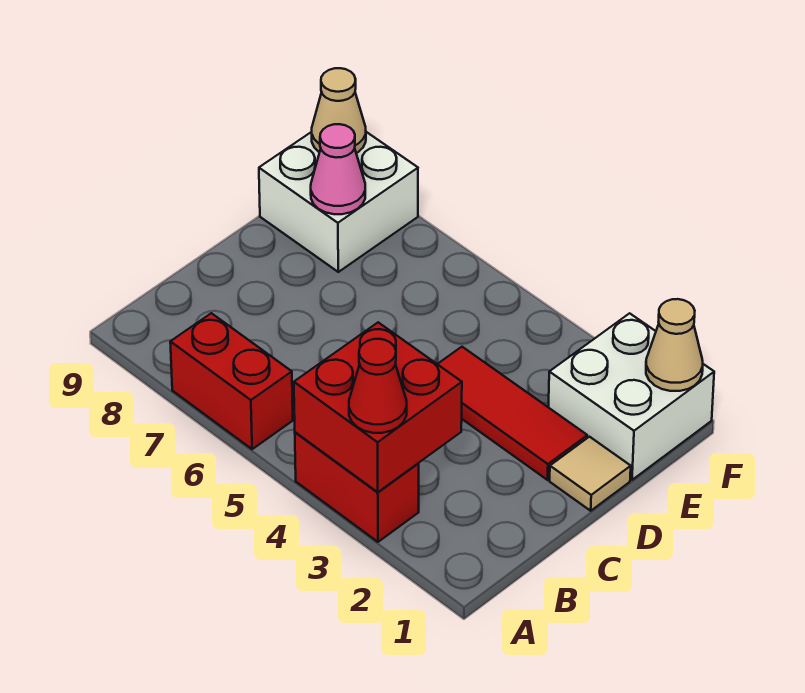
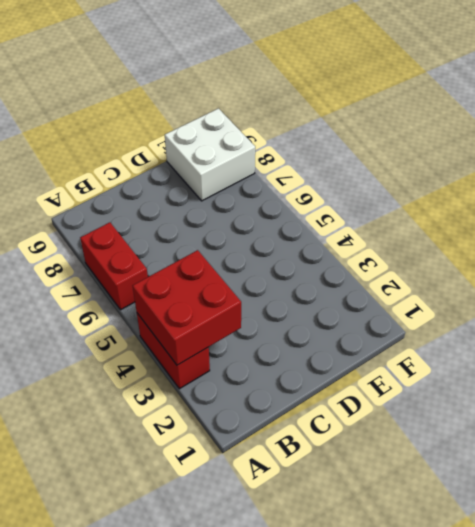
none -> tan 1x1 tile [550,437,631,511]
none -> red 1x3 tile [438,347,587,480]

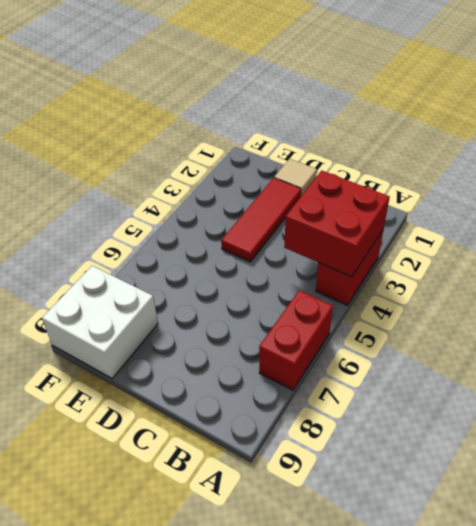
none -> white 2x2 brick [548,313,714,480]
none -> pink 1x1 cone [311,124,365,214]

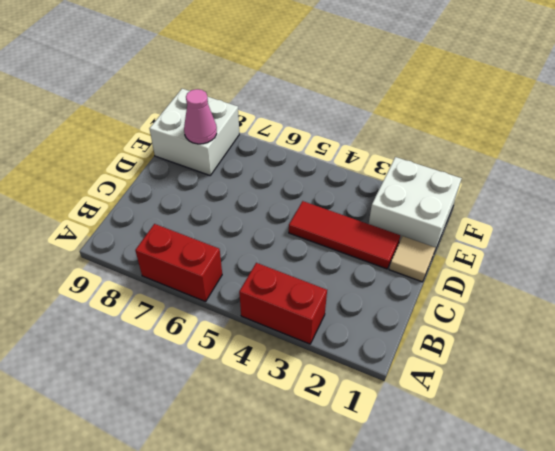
none -> red 2x2 brick [294,322,462,492]
none -> tan 1x1 cone [646,299,703,391]

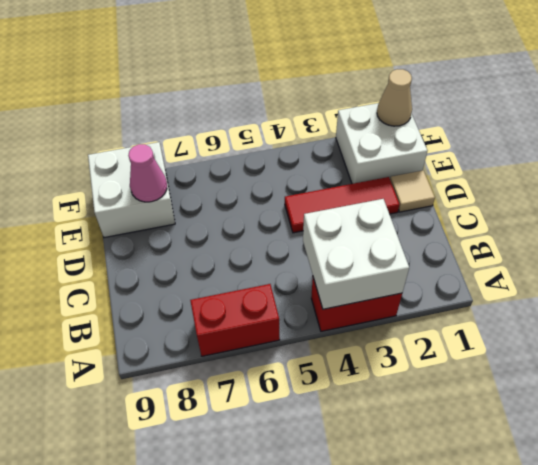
white 2x2 brick [303,199,409,309] -> red 2x2 brick [294,322,462,492]
none -> tan 1x1 cone [312,68,366,153]
none -> red 1x1 cone [349,339,407,433]

